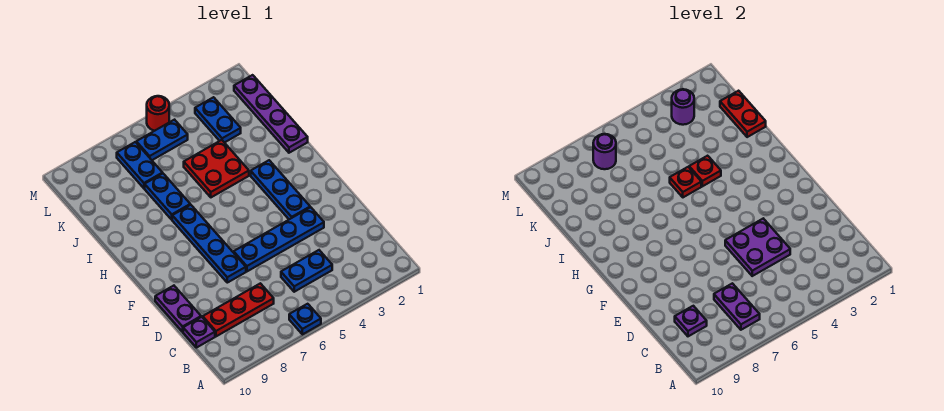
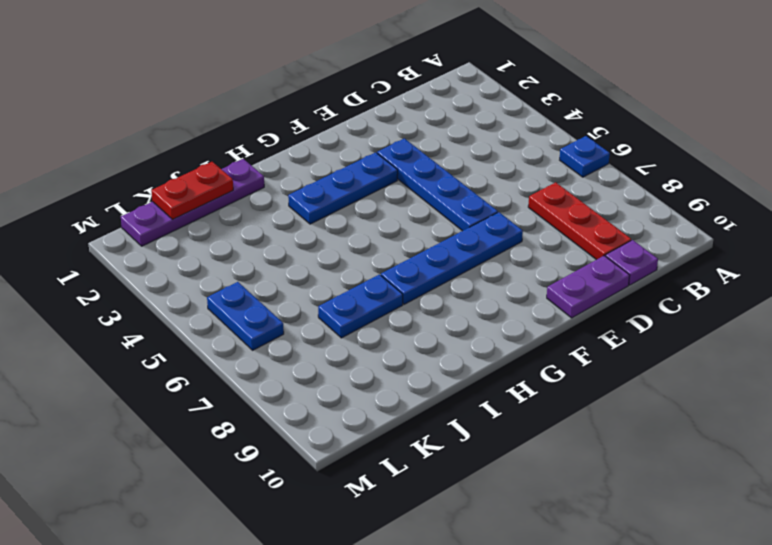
none -> blue 1x2 plate [281,250,332,292]
none -> red 2x2 plate [184,140,249,197]
none -> blue 1x2 plate [195,97,241,143]

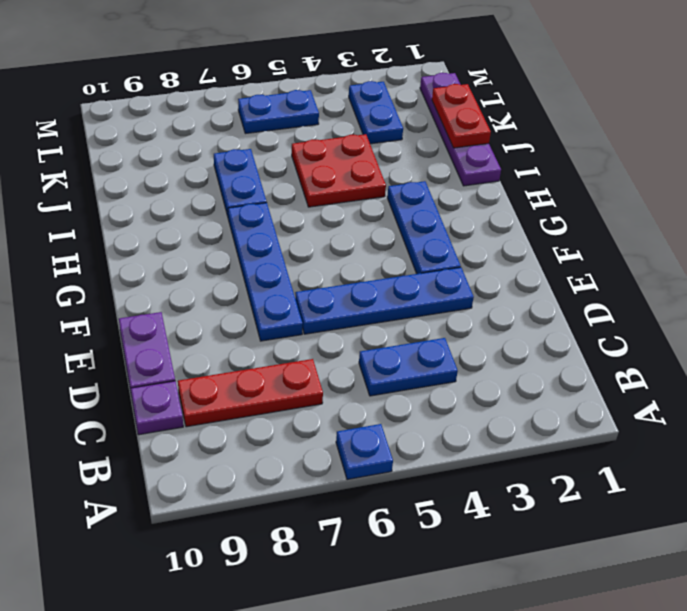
none -> blue 1x2 plate [117,142,163,188]
none -> red 1x1 round brick [147,96,169,131]
none -> purple 1x2 plate [714,283,760,330]

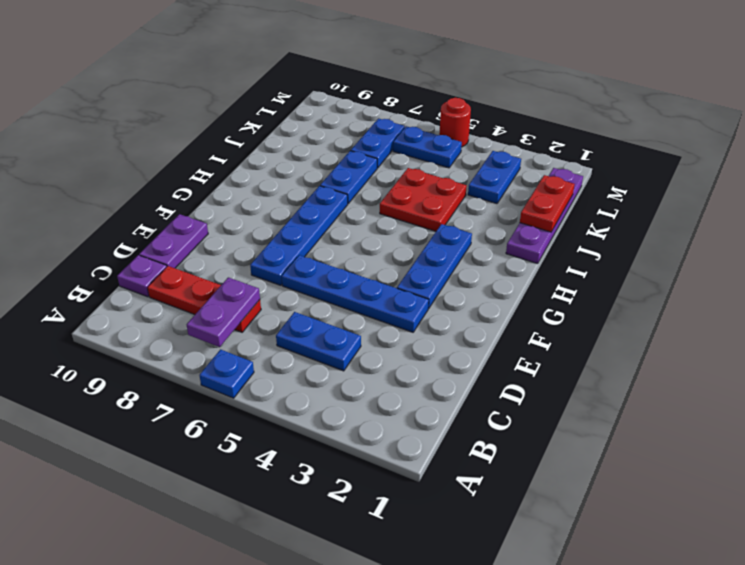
none -> purple 1x1 plate [675,306,707,336]
none -> purple 2x2 plate [725,219,790,276]
none -> red 1x1 plate [689,156,721,186]

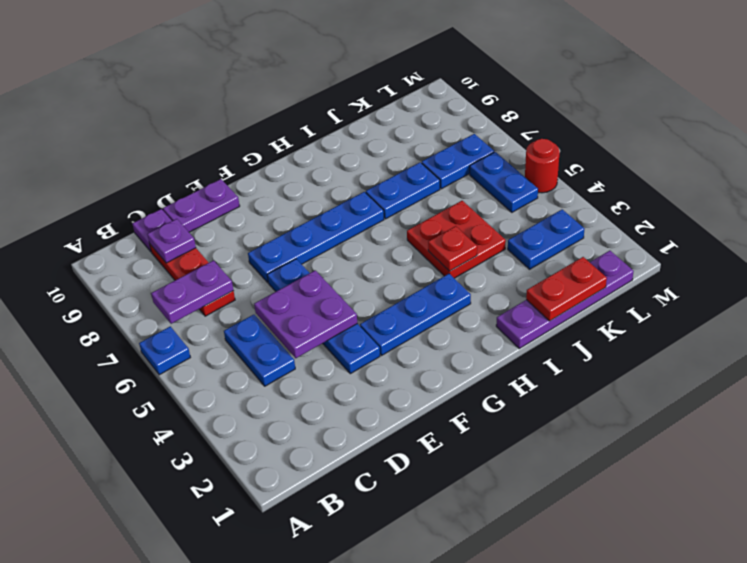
none -> red 1x1 plate [670,167,701,197]
none -> purple 1x1 round brick [672,89,694,125]
none -> purple 1x1 round brick [593,134,616,169]

